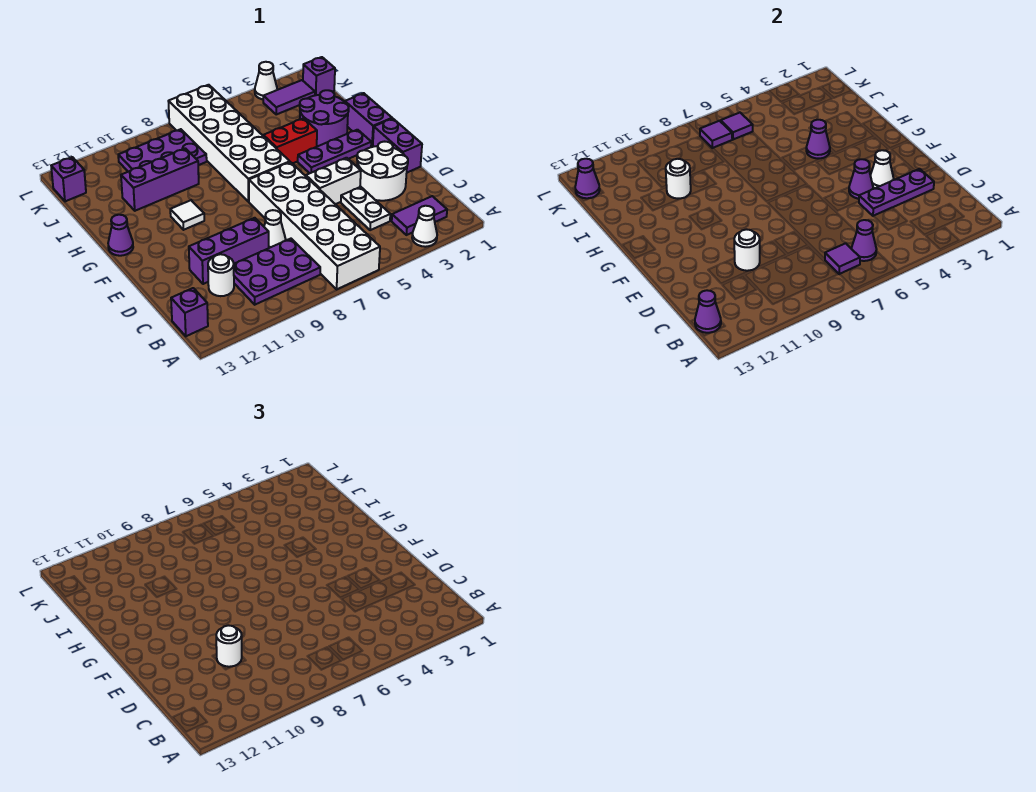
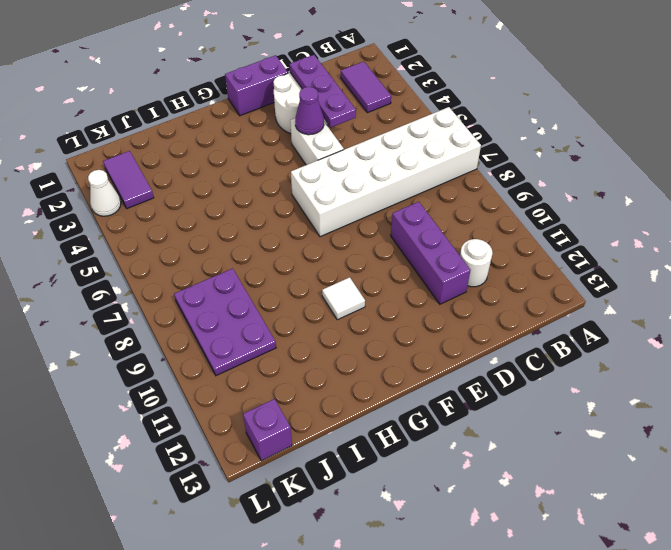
none -> white 1x1 cone [412,206,437,247]
none -> purple 2x3 plate [234,239,320,305]
none -> purple 1x1 brick [171,288,208,336]
none -> white 1x2 plate [341,187,390,230]

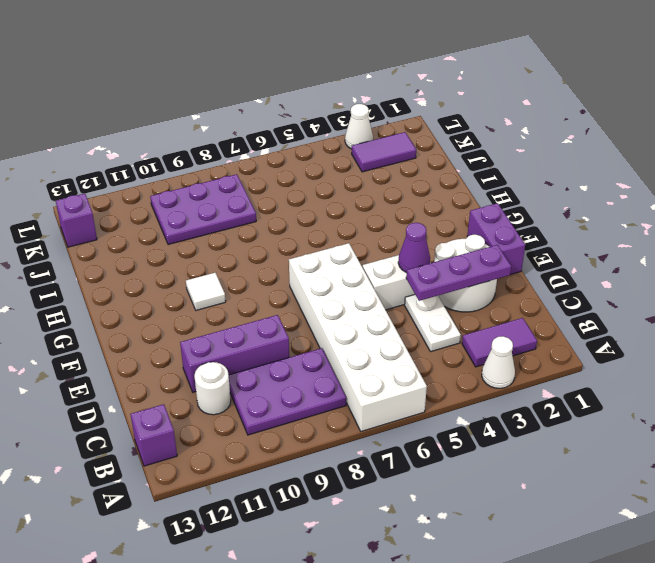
none -> white 1x1 cone [264,210,286,248]
none -> purple 1x2 brick [345,93,392,147]
none -> purple 1x3 plate [298,130,371,173]
none -> white 2x6 brick [168,85,290,202]

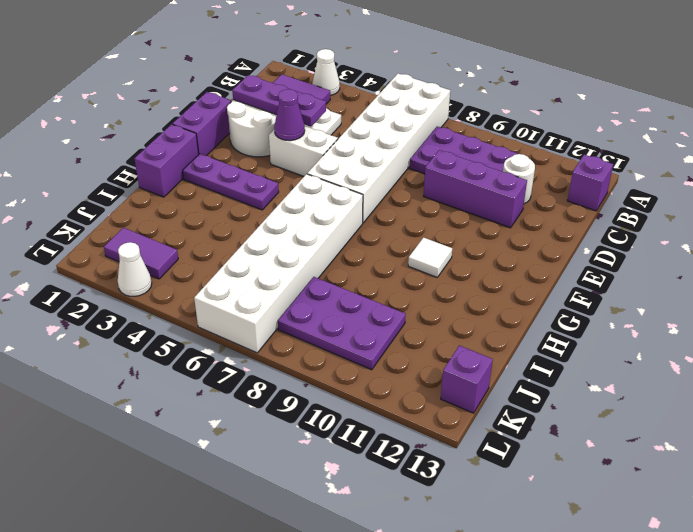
none -> white 1x1 cone [264,210,286,248]
none -> purple 1x1 cone [108,215,133,256]
none -> purple 2x2 round brick [300,90,349,146]
none -> red 1x2 brick [263,118,317,164]

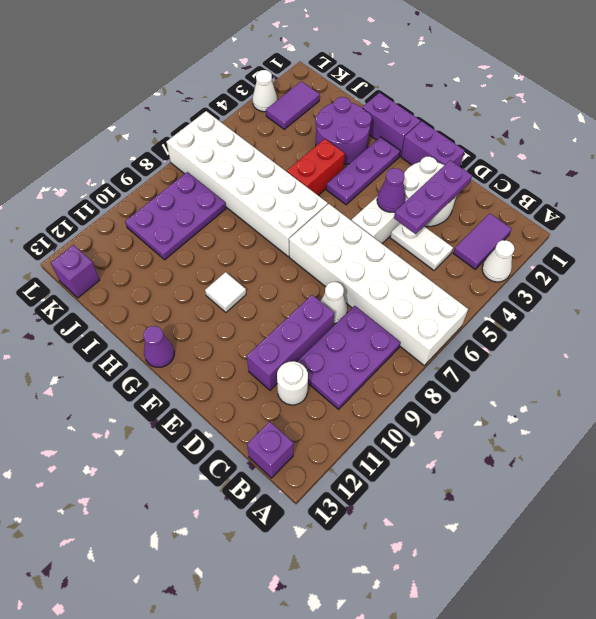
none -> purple 1x3 brick [121,148,199,211]
none -> purple 1x1 brick [303,57,335,95]
none -> purple 1x1 cone [851,220,876,261]
none -> purple 1x1 tile [825,243,860,274]

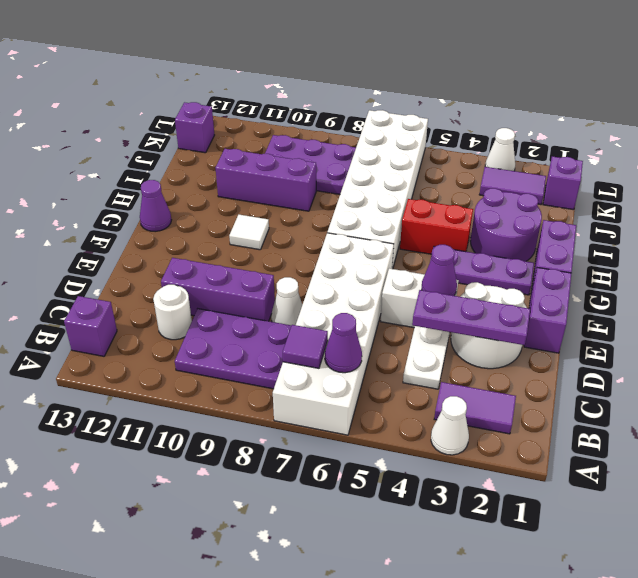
none -> purple 1x1 cone [695,290,721,333]
none -> white 1x1 round brick [734,229,760,271]
none -> white 1x1 cone [870,150,894,188]
none -> purple 1x1 cone [806,120,830,158]

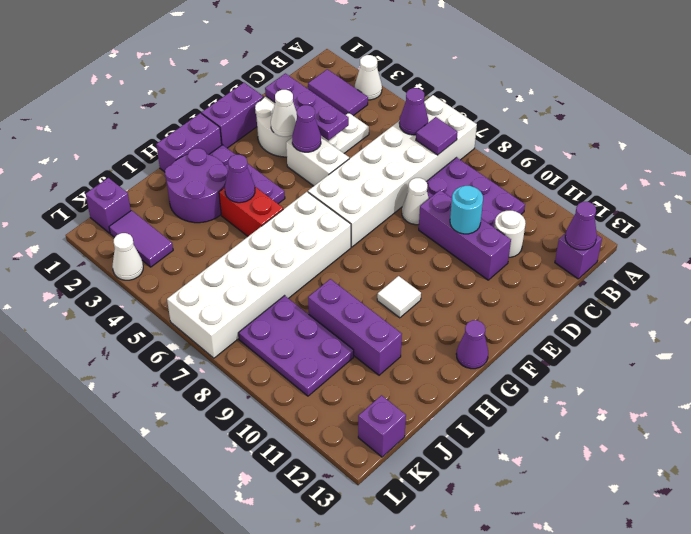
cyan 1x1 round brick [450,186,483,234] -> white 1x1 round brick [734,229,760,271]
none -> white 1x1 round brick [666,159,691,199]
none -> purple 1x1 tile [721,112,753,139]
none -> purple 1x1 tile [700,121,732,148]
none -> purple 1x1 cone [575,159,600,198]

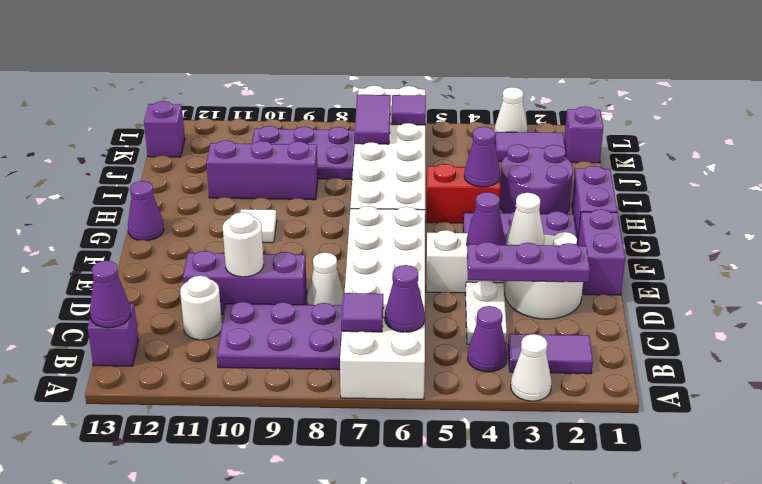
purple 1x1 cone [467,306,507,372] -> purple 1x1 cone moved to [575,159,600,198]
purple 1x2 tile [355,95,391,144] -> purple 1x1 tile [700,121,732,148]
none -> white 1x1 round brick [666,159,691,199]
none -> white 1x1 round brick [216,625,242,667]

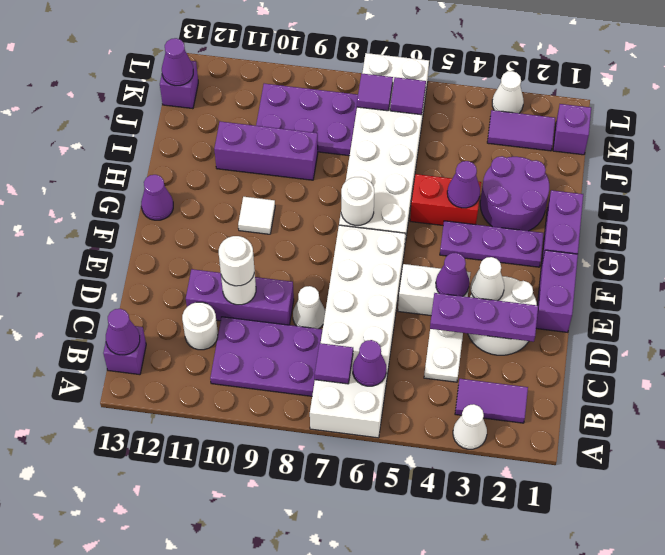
white 1x1 round brick [341,177,374,225] -> white 1x1 round brick moved to [666,159,691,199]

